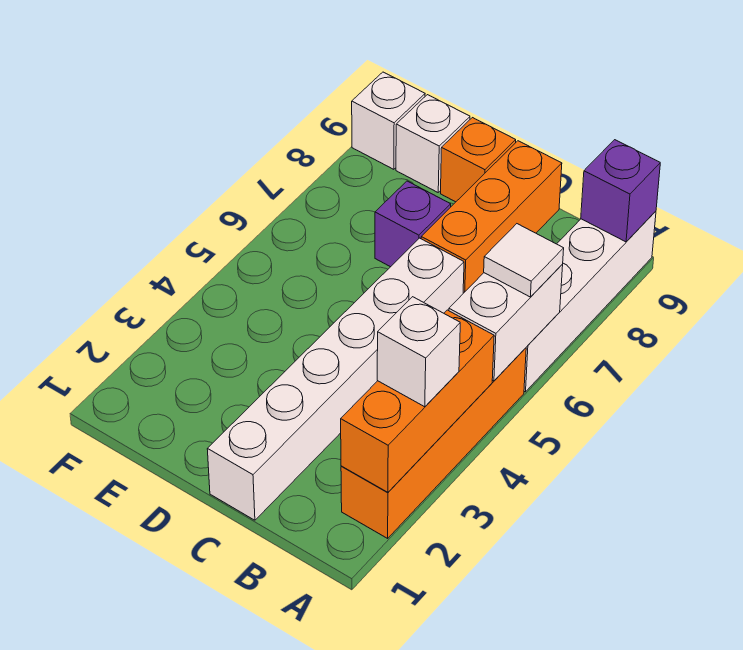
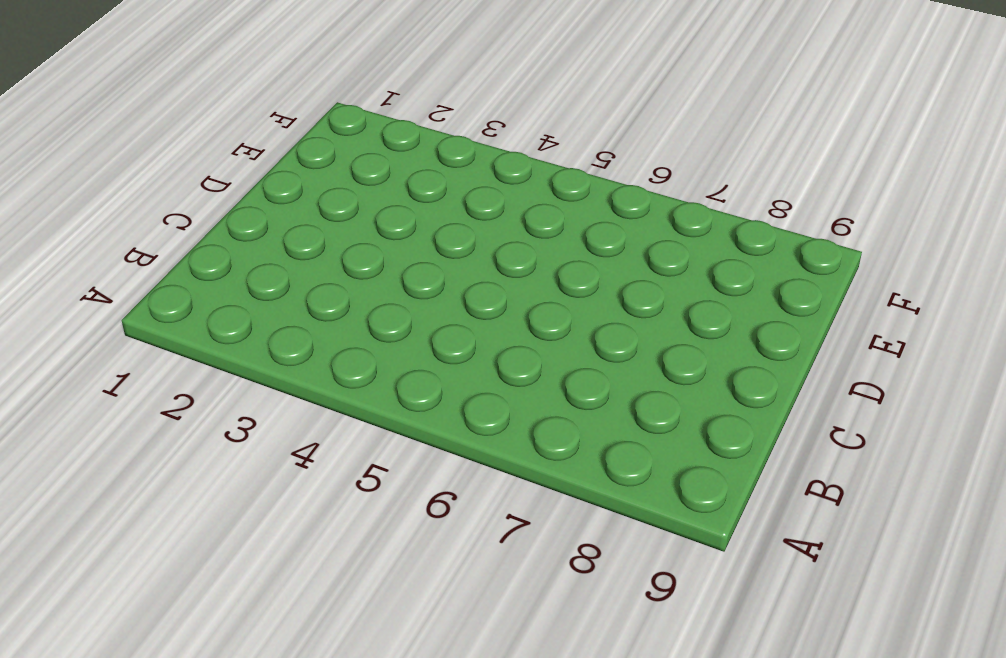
none -> orange 1x4 brick [341,348,526,538]
none -> white 1x4 brick [524,211,656,392]
none -> white 1x6 brick [207,238,464,520]

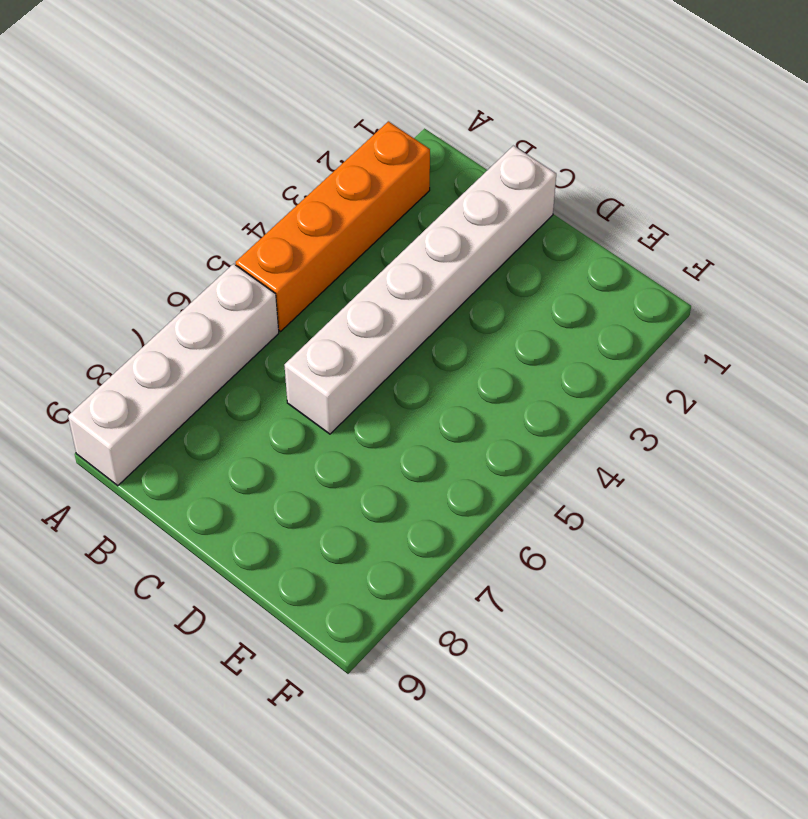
none -> orange 1x3 brick [421,141,562,293]
none -> purple 1x1 brick [375,181,451,267]
none -> orange 1x1 brick [441,118,516,202]

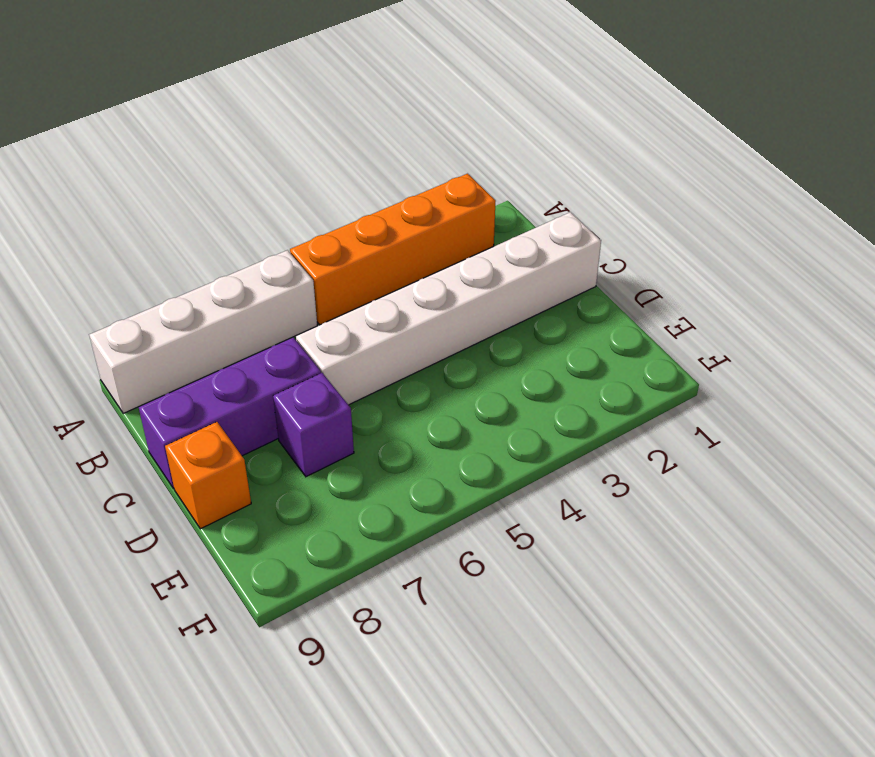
purple 1x3 brick [139,337,321,489] -> orange 1x3 brick [421,141,562,293]
none -> white 1x1 brick [396,95,470,192]
none -> white 1x1 brick [352,72,425,169]
none -> orange 1x3 brick [341,310,494,492]

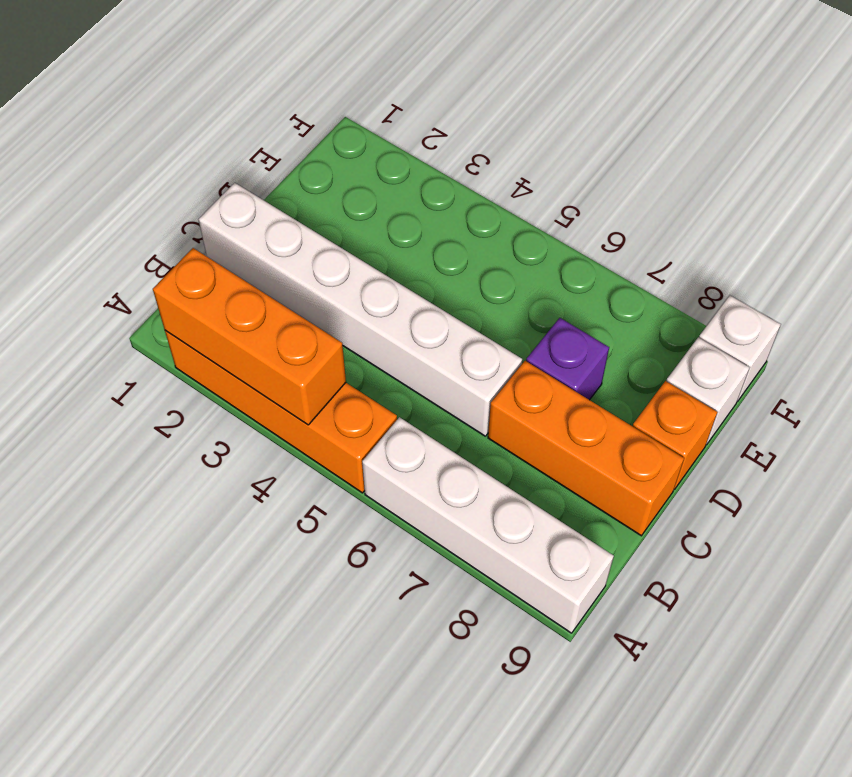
none -> white 1x2 brick [449,264,563,381]
none -> purple 1x1 brick [581,140,660,242]
none -> white 1x1 brick [377,297,460,407]

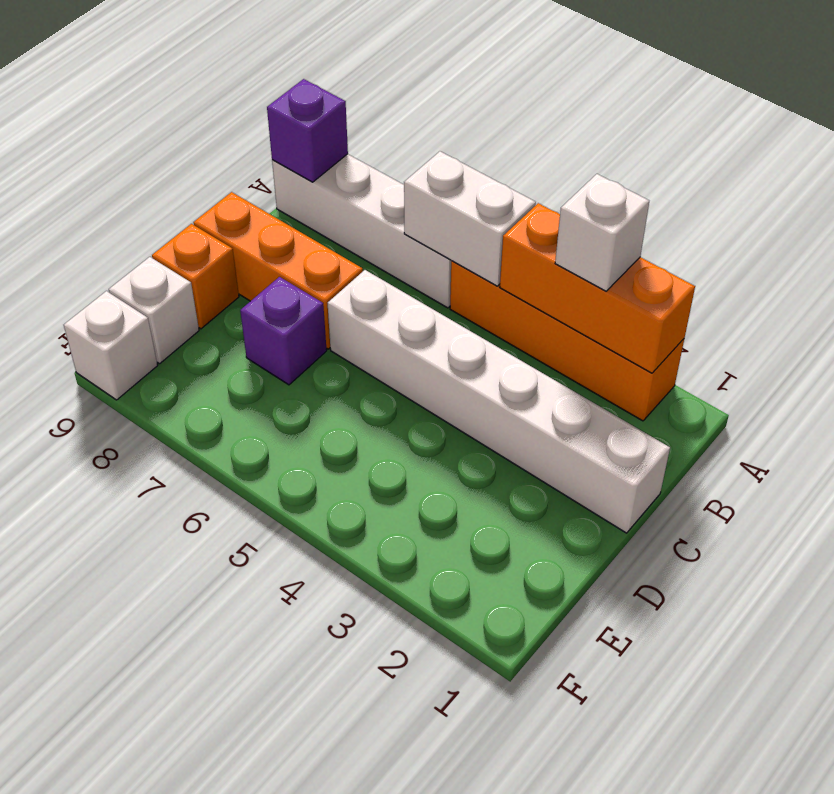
none -> white 1x1 tile [484,224,564,297]

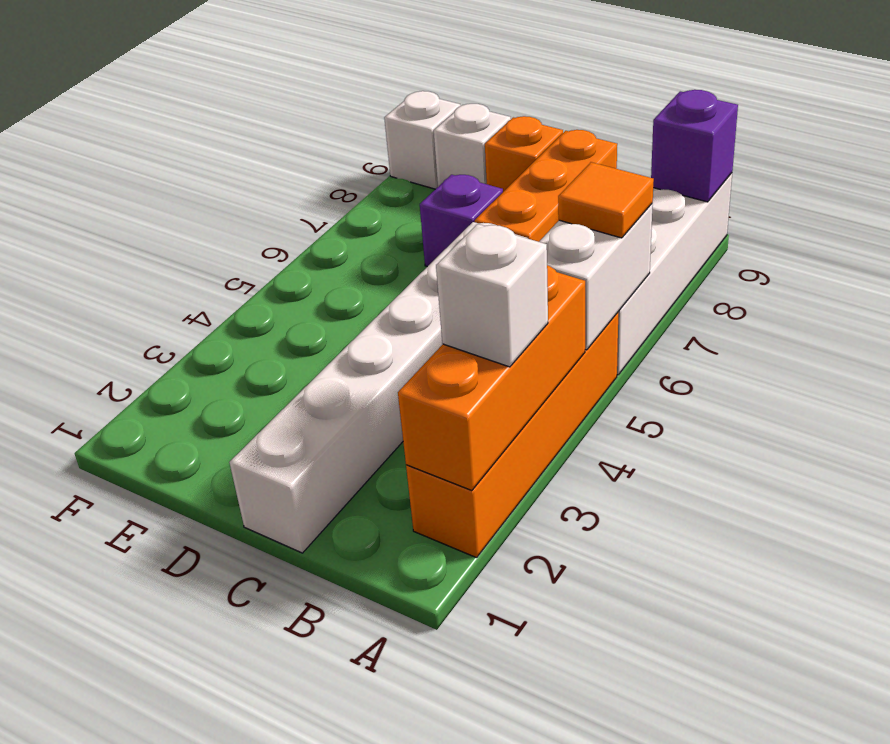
orange 1x1 tile [558,162,654,238] -> white 1x1 tile [484,224,564,297]

